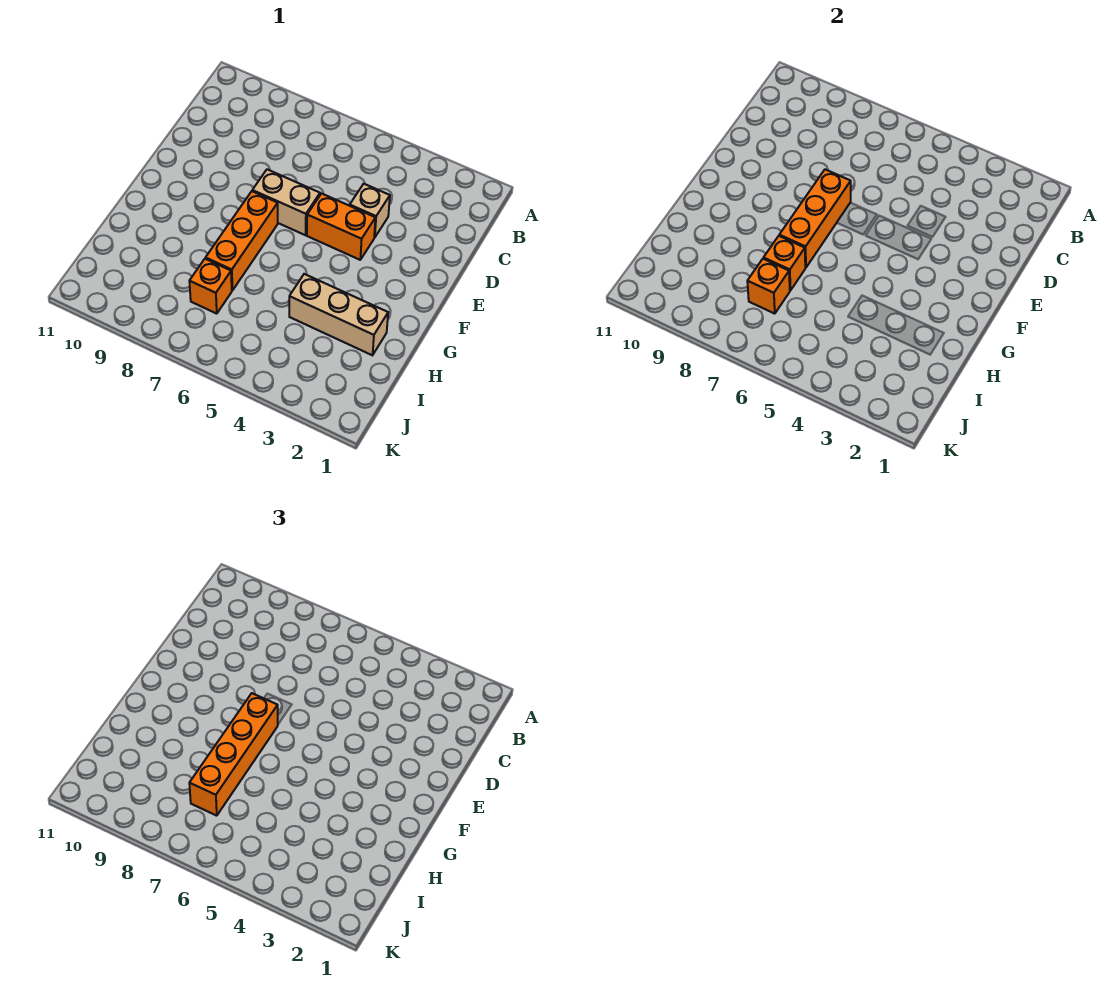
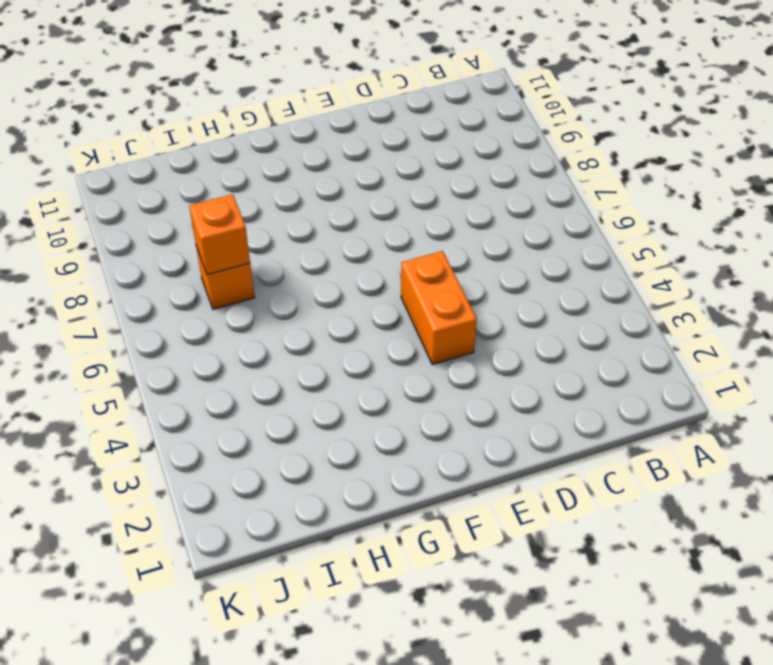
none -> tan 1x1 brick [350,184,390,238]
none -> tan 1x2 brick [252,169,320,235]

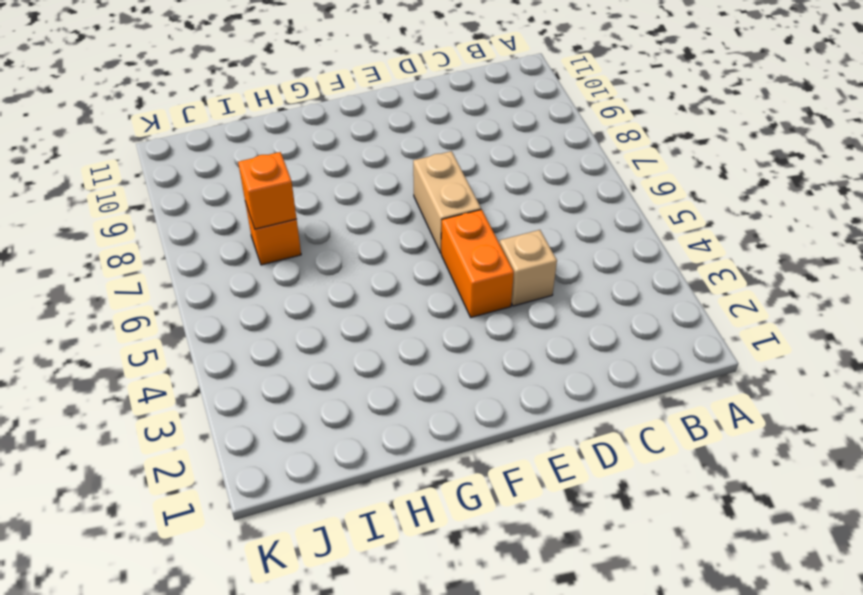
none -> orange 1x3 brick [206,191,278,290]
none -> tan 1x3 brick [289,274,388,355]

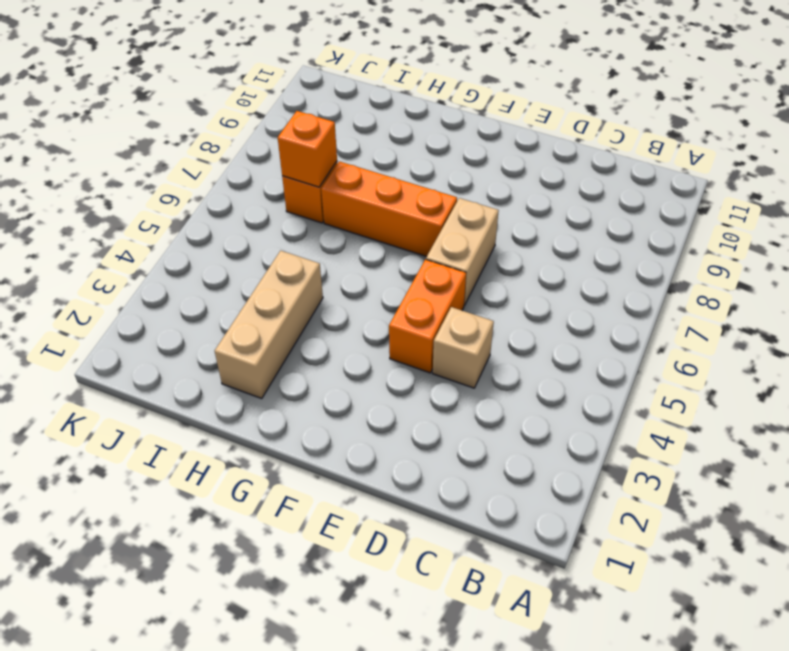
none -> orange 1x3 brick [779,169,851,268]
none -> orange 1x1 brick [764,236,805,290]

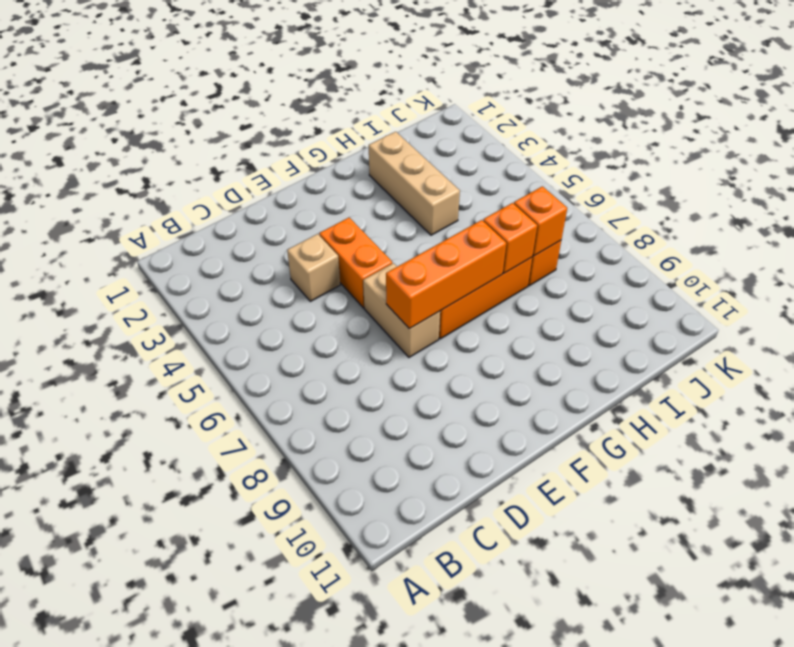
none -> orange 1x4 brick [189,693,278,816]

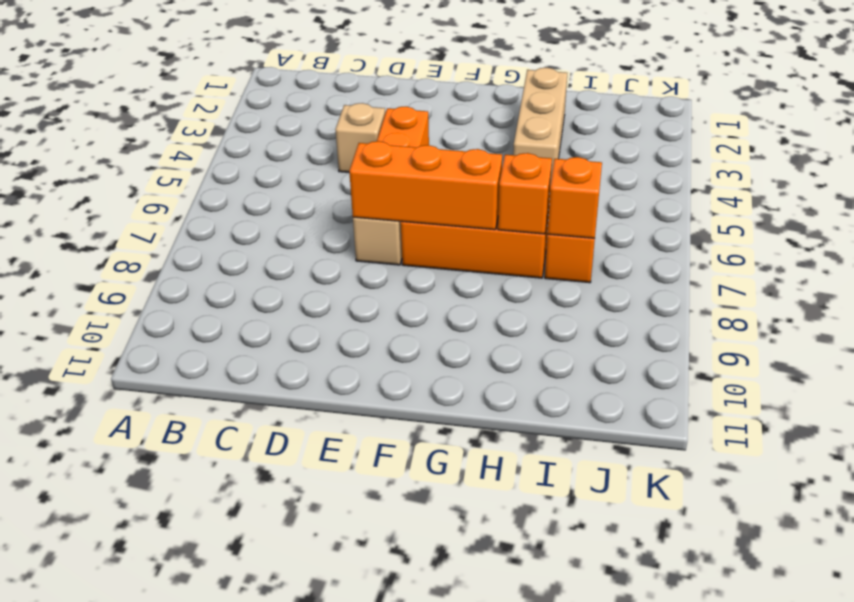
none -> orange 1x4 brick [189,693,278,816]

